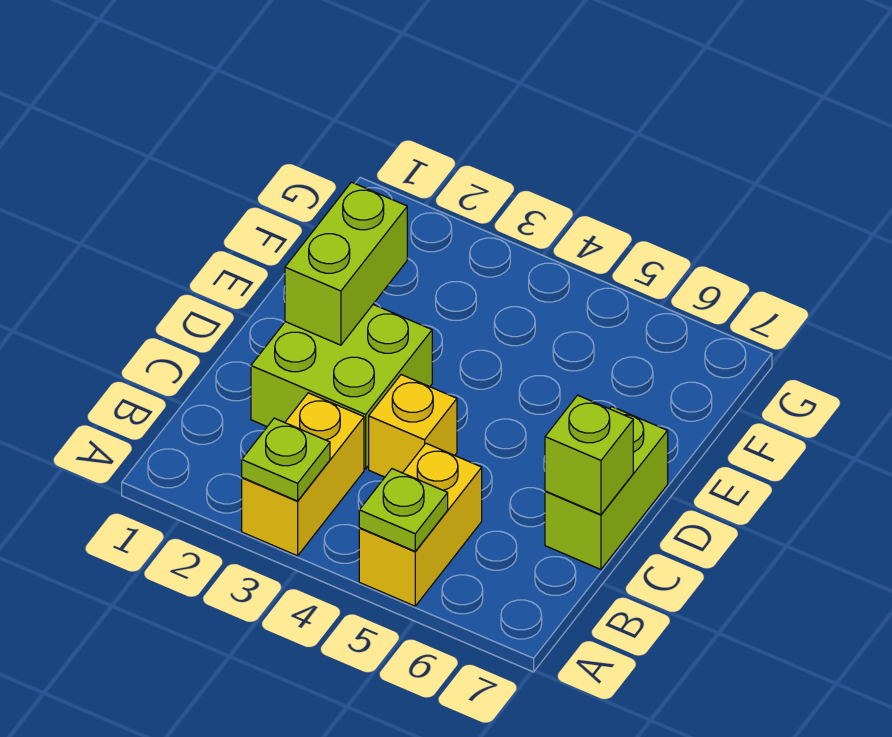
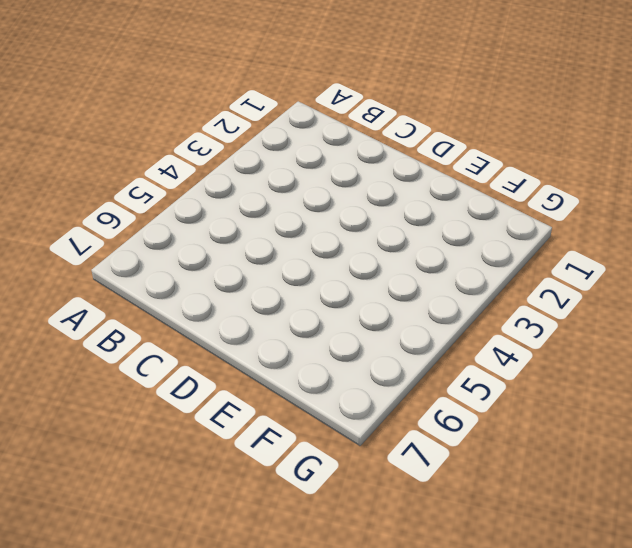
none -> yellow 1x2 brick [242,393,364,556]
none -> yellow 1x2 brick [359,443,482,606]

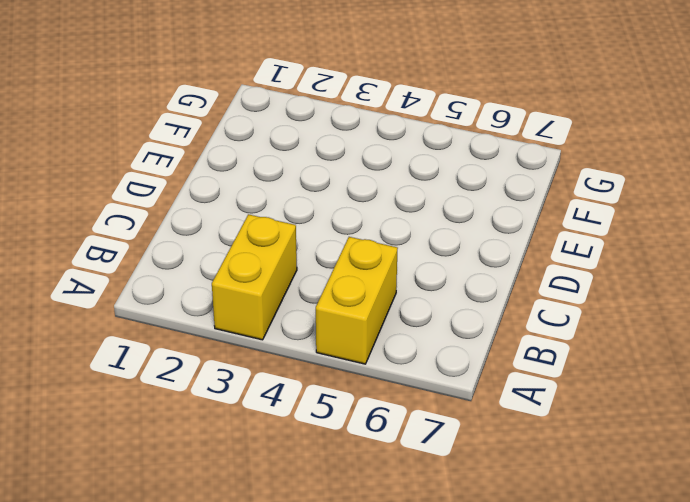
none -> lime 2x2 brick [251,305,432,469]
none -> yellow 1x1 brick [369,375,457,477]

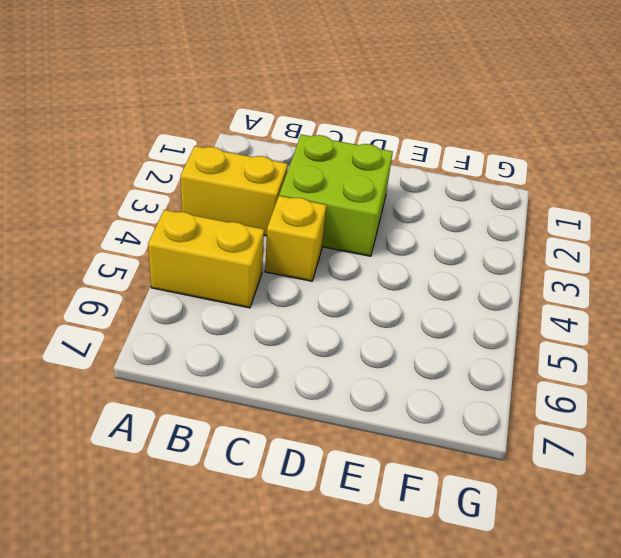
none -> lime 1x2 brick [545,407,668,569]
none -> lime 1x1 plate [242,418,330,501]

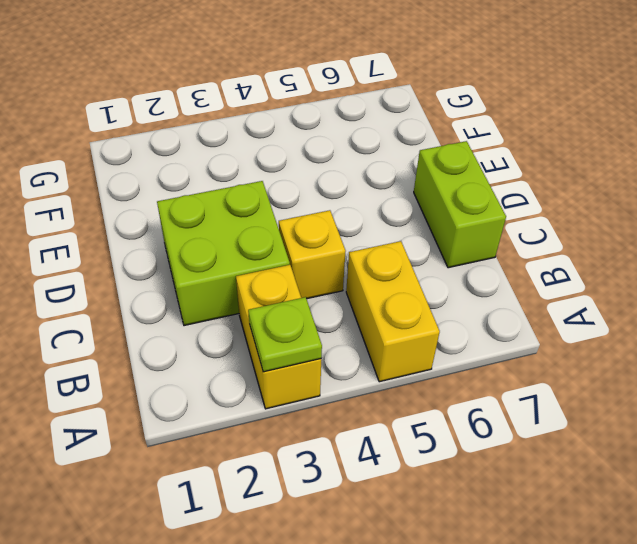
none -> lime 1x1 plate [359,469,448,551]
none -> lime 1x1 brick [545,395,633,515]

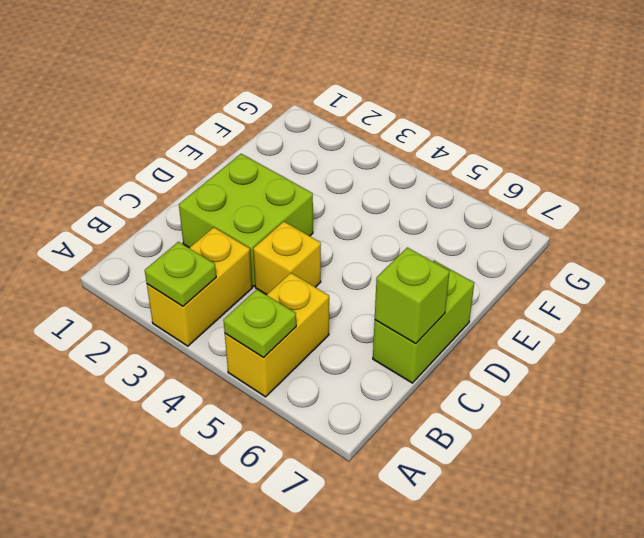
none -> lime 1x2 brick [285,182,407,345]

